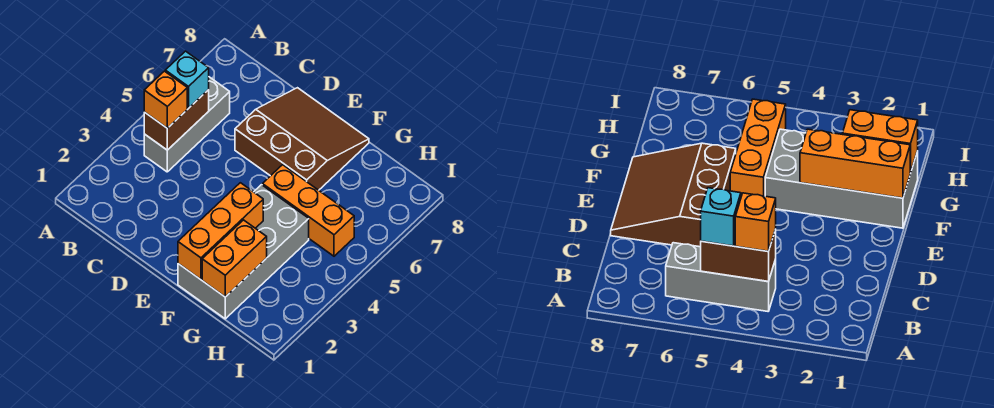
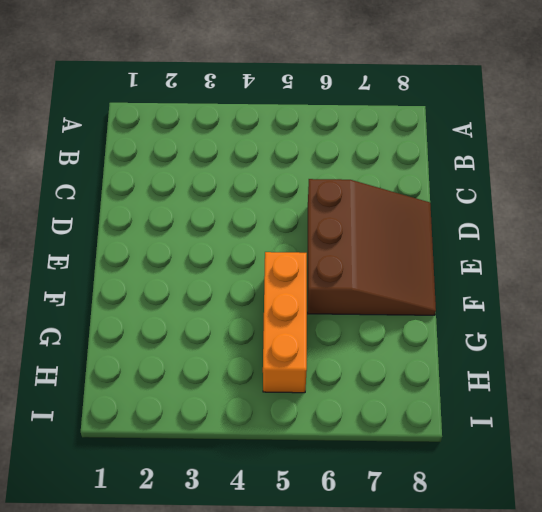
none -> grey 1x3 brick [144,77,230,172]
none -> grey 2x4 brick [178,185,309,319]

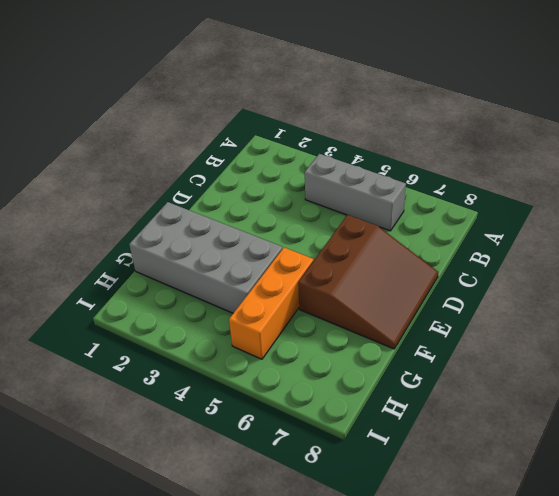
none -> brown 1x2 brick [144,90,209,150]
none -> orange 1x3 brick [178,183,263,279]

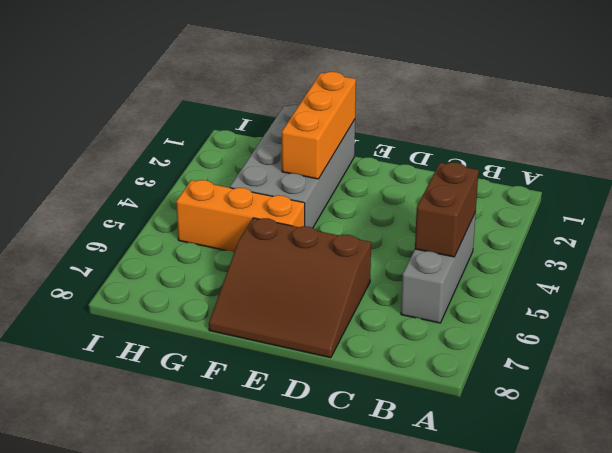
none -> orange 1x2 brick [202,220,267,297]
none -> orange 1x1 brick [144,71,187,128]

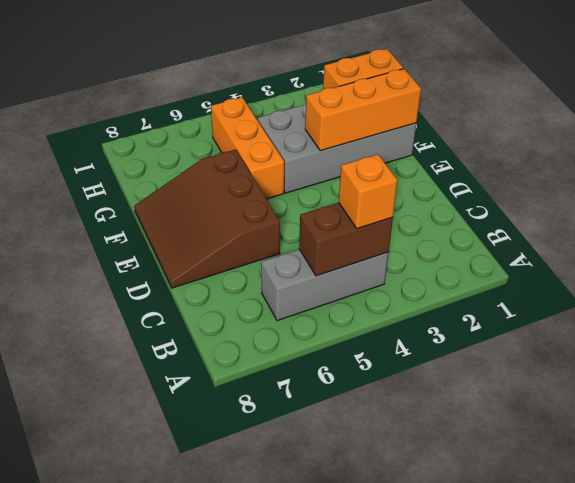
none -> cyan 1x1 brick [165,51,209,108]

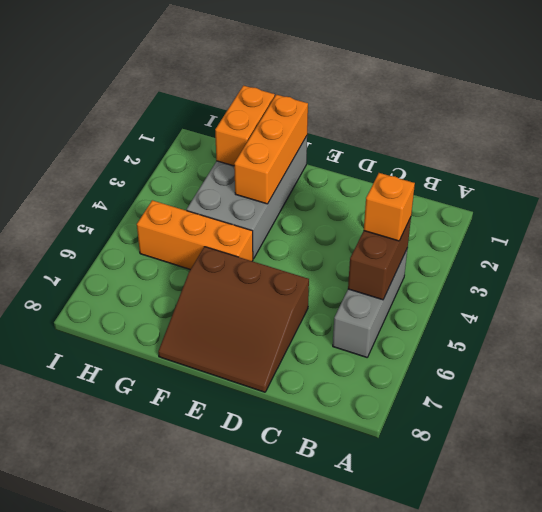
none -> cyan 1x1 brick [165,51,209,108]

